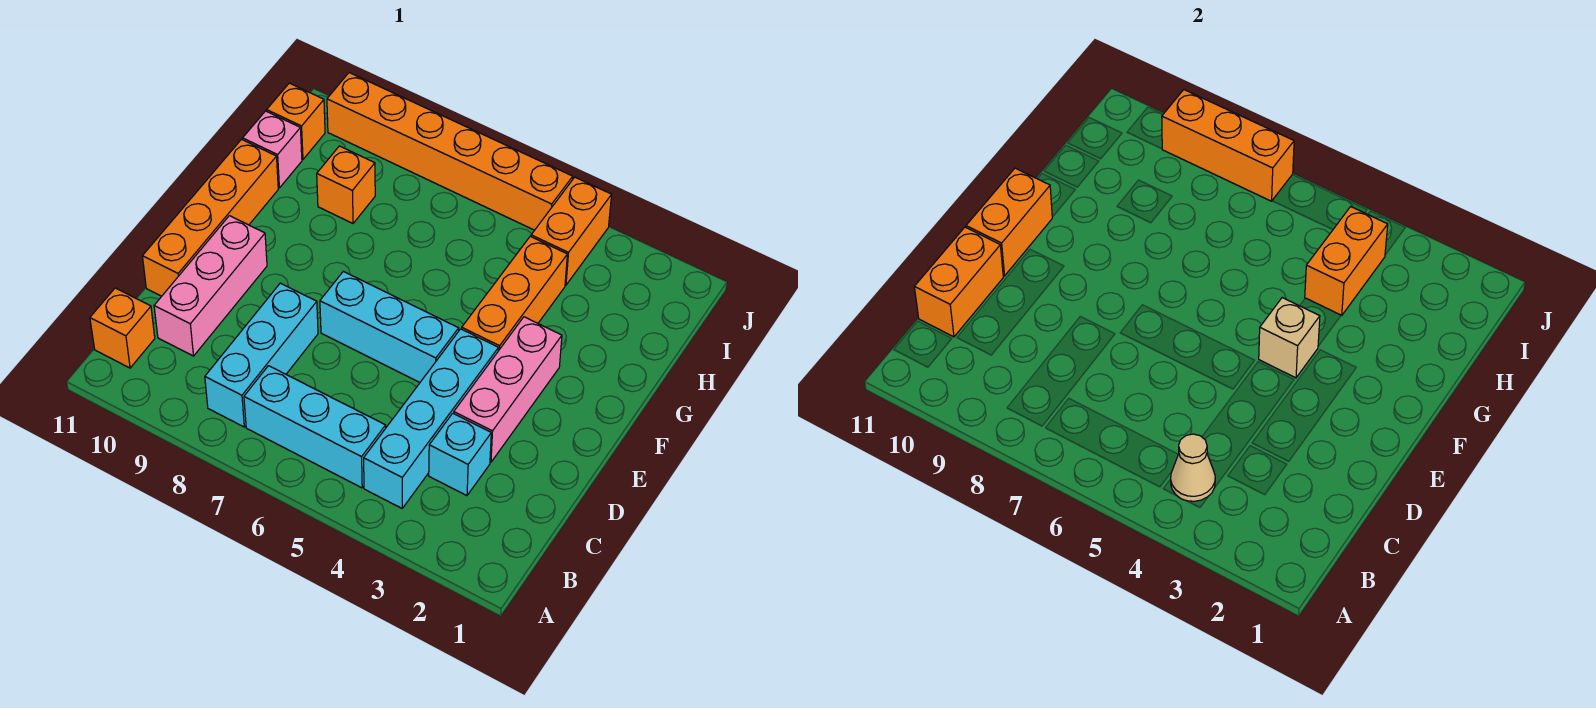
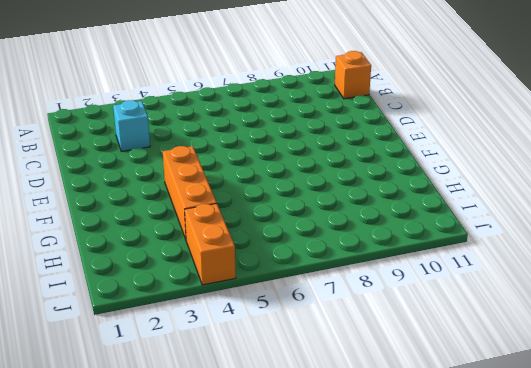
none -> cyan 1x4 brick [364,329,498,508]
none -> cyan 1x3 brick [244,366,386,488]
none -> cyan 1x3 brick [205,283,318,427]

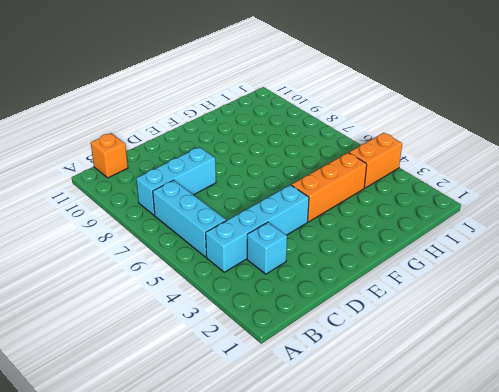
none -> pink 1x3 brick [154,216,267,356]
none -> pink 1x3 brick [454,317,562,462]
none -> orange 1x4 brick [142,139,278,296]

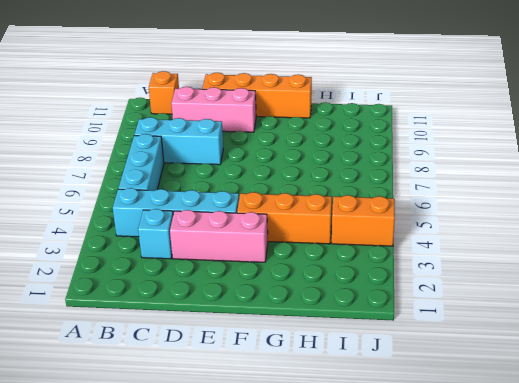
none -> cyan 1x3 brick [320,271,459,382]
none -> orange 1x1 brick [317,146,375,223]
none -> pink 1x1 brick [243,111,302,188]

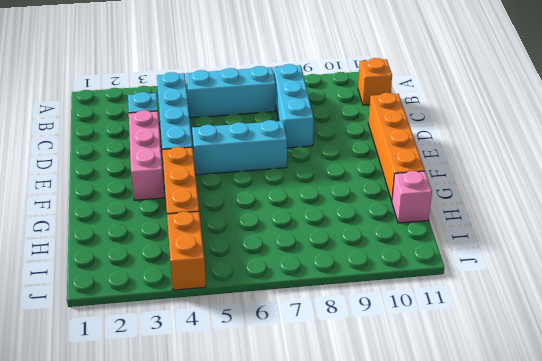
none -> pink 1x3 brick [154,216,267,356]
none -> orange 1x1 brick [317,146,375,223]
none -> orange 1x1 brick [267,83,325,160]

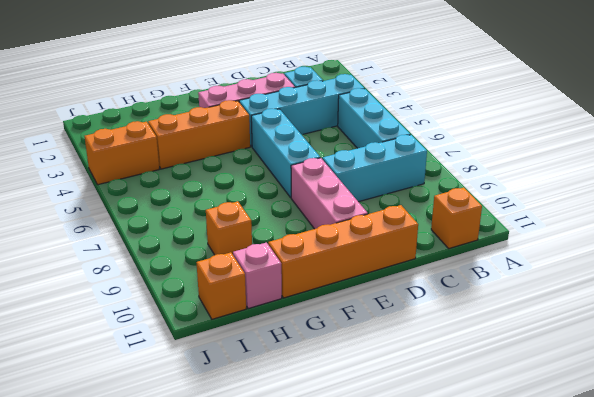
pink 1x3 brick [291,158,368,229] -> pink 1x3 brick turned to [154,216,267,356]
none -> orange 1x6 brick [327,73,573,230]
none -> tan 1x1 cone [1171,434,1215,501]
none -> orange 1x2 brick [914,227,1003,337]

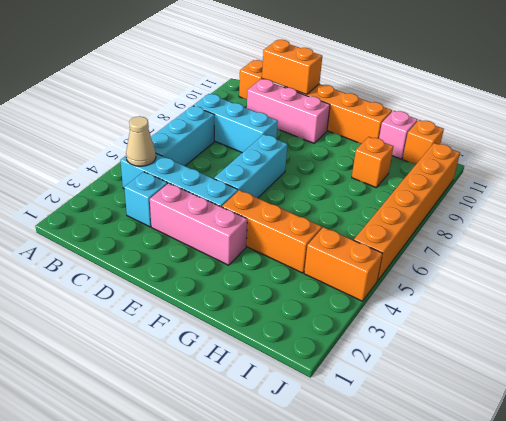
none -> orange 1x2 brick [966,168,1052,276]
none -> tan 1x1 brick [1259,298,1320,378]
none -> orange 1x2 brick [1305,207,1388,316]

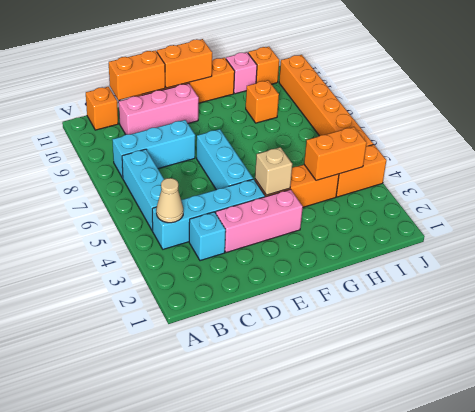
none -> orange 1x3 brick [1162,90,1294,201]

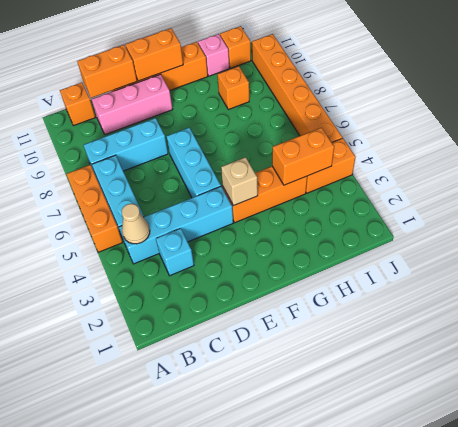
orange 1x3 brick [67,165,123,252] -> orange 1x3 brick moved to [1162,90,1294,201]
none -> pink 1x3 brick [454,317,562,462]

